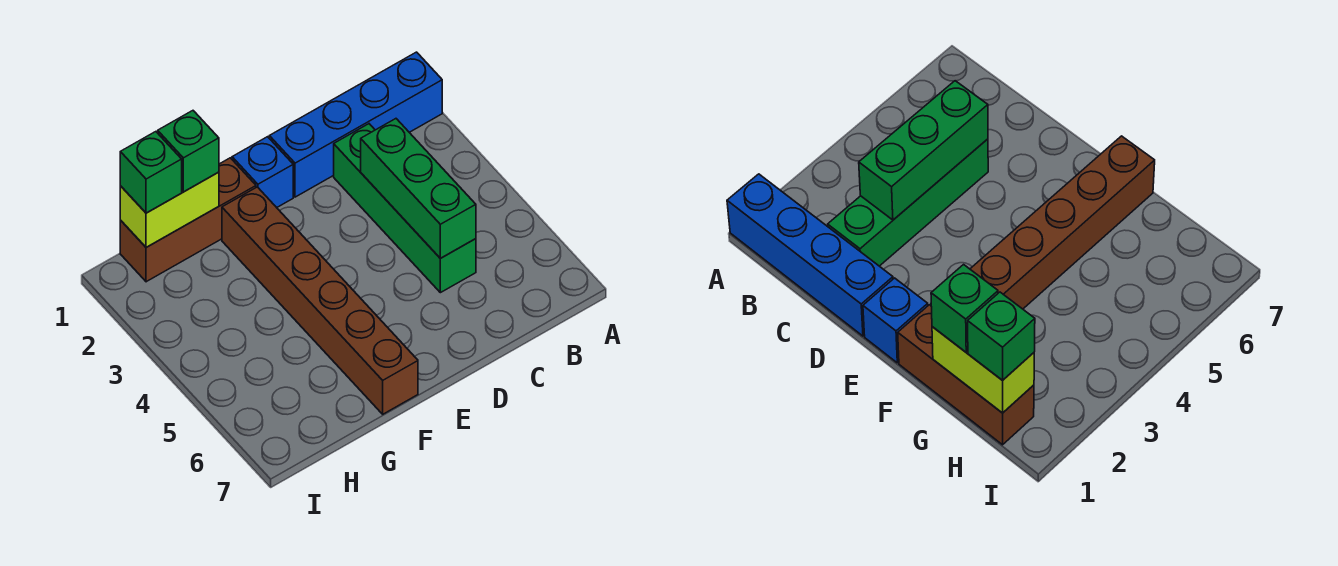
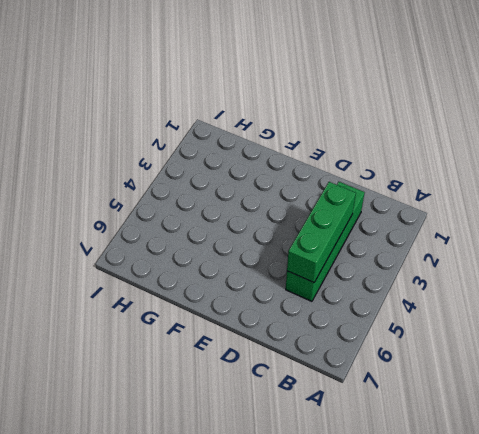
none -> blue 1x4 brick [269,52,442,197]
none -> blue 1x1 brick [232,137,293,208]

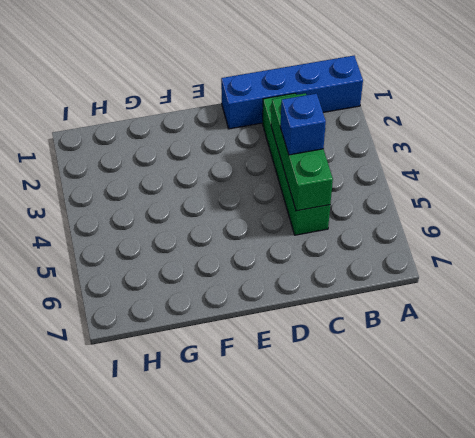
blue 1x1 brick [280,93,326,155] -> blue 1x1 brick moved to [232,137,293,208]
none -> brown 1x3 brick [120,158,256,282]
none -> brown 1x6 brick [222,187,418,414]

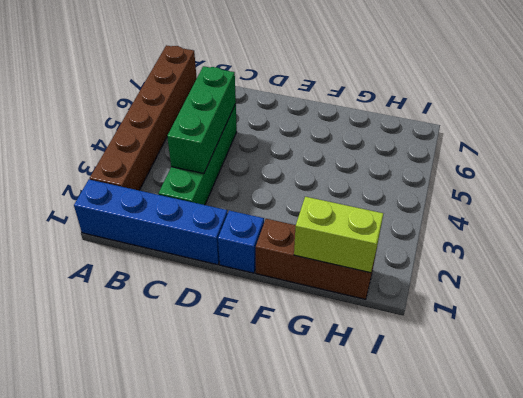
brown 1x6 brick [90,45,197,190] -> brown 1x6 brick moved to [222,187,418,414]
none -> green 1x1 brick [158,111,219,192]
none -> green 1x1 brick [120,132,182,213]

